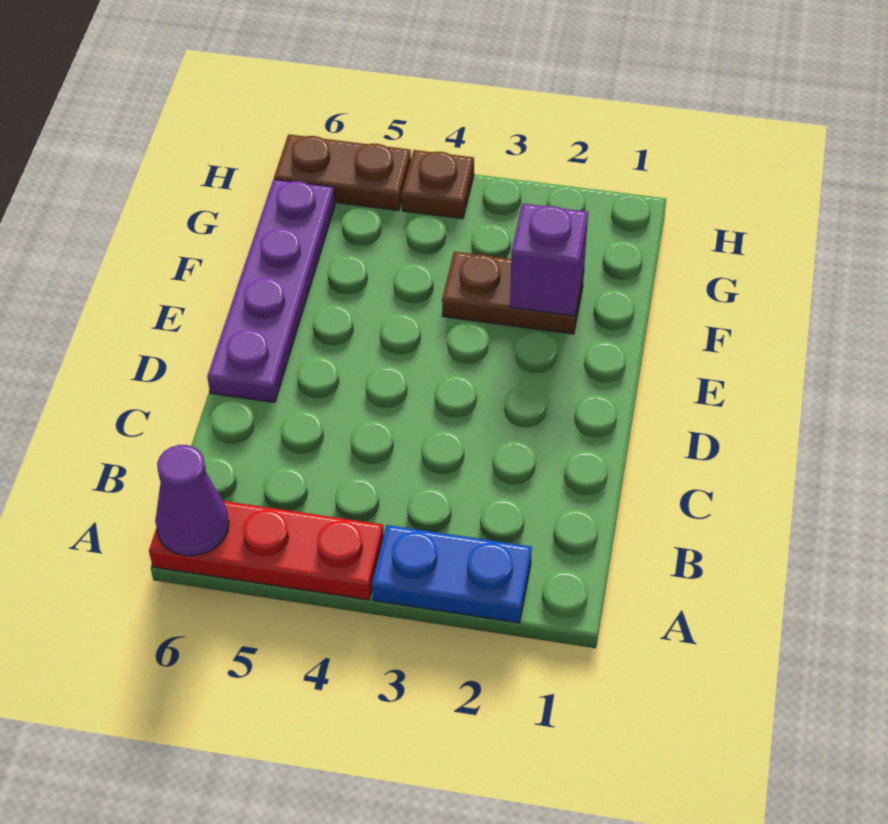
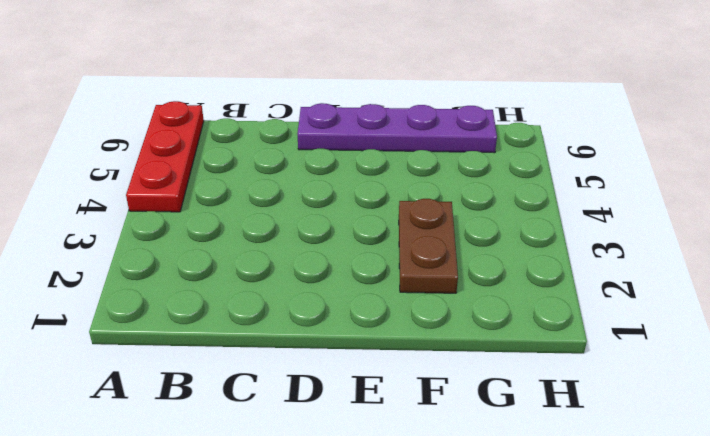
none -> blue 1x2 plate [372,525,532,623]
none -> brown 1x1 plate [402,150,474,219]

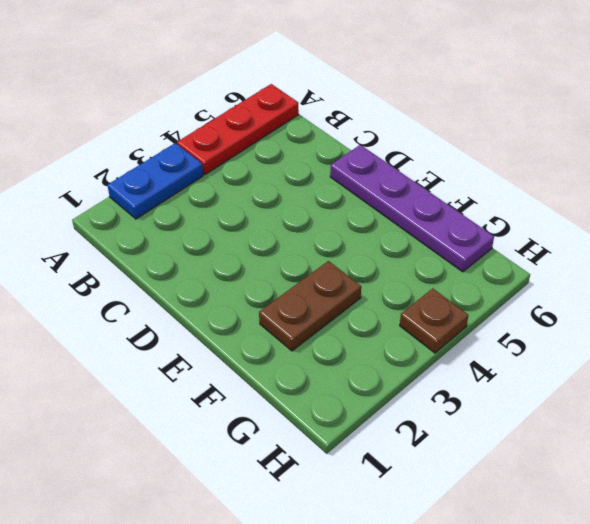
none -> brown 1x2 plate [274,134,411,211]
none -> purple 1x1 cone [155,445,229,556]

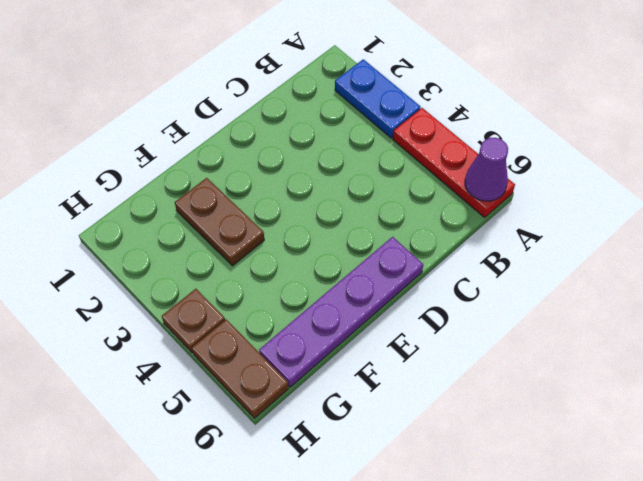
none -> purple 1x1 brick [510,203,588,316]

